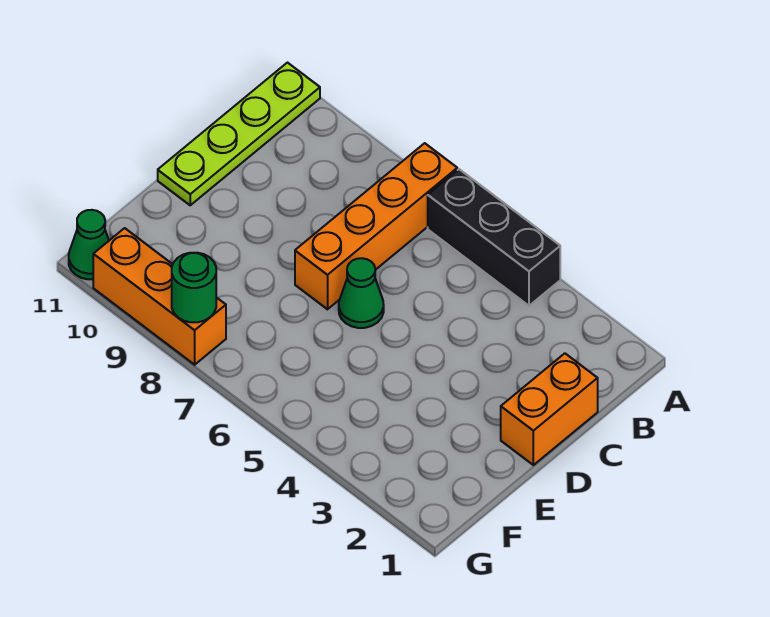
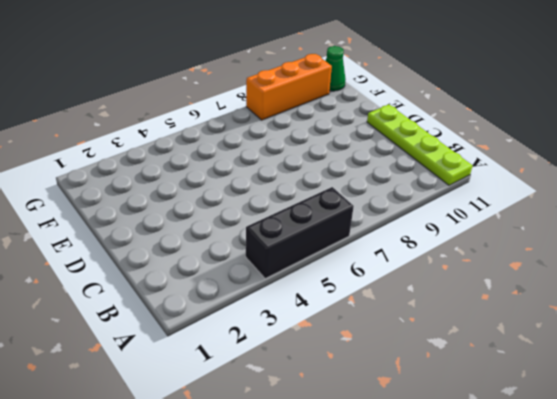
none -> orange 1x4 brick [295,143,457,309]
none -> orange 1x2 brick [501,353,598,465]

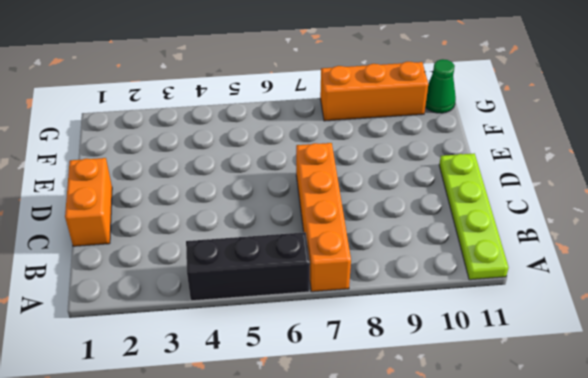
none -> green 1x1 cone [339,258,384,328]
none -> green 1x1 round brick [172,253,216,322]

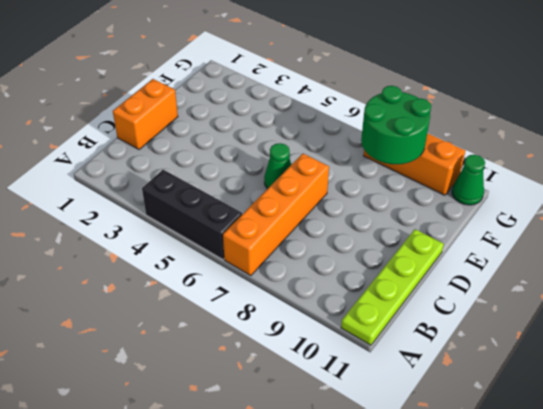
green 2x2 round brick [361,86,431,164] -> green 1x1 round brick [172,253,216,322]

